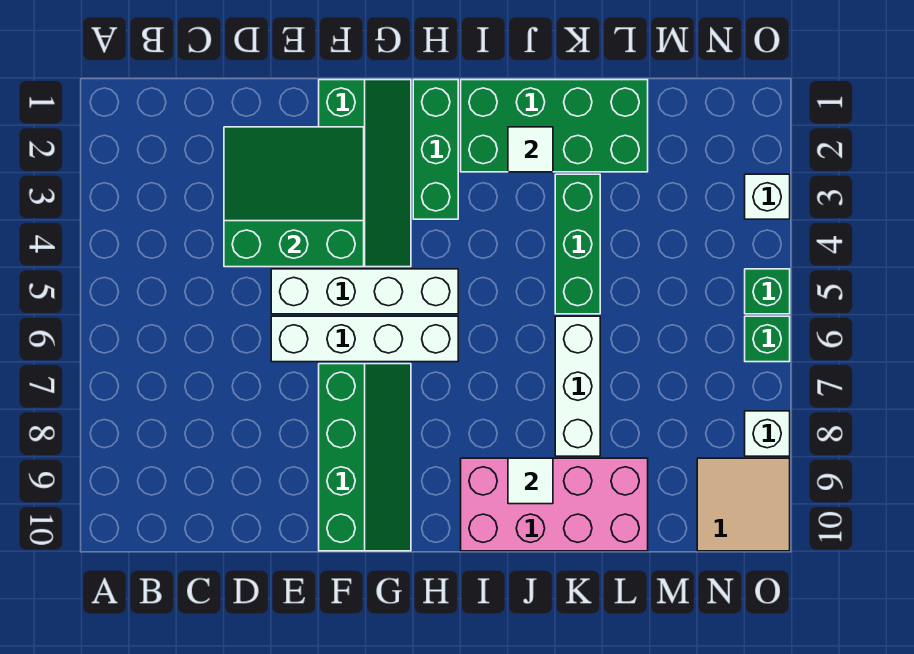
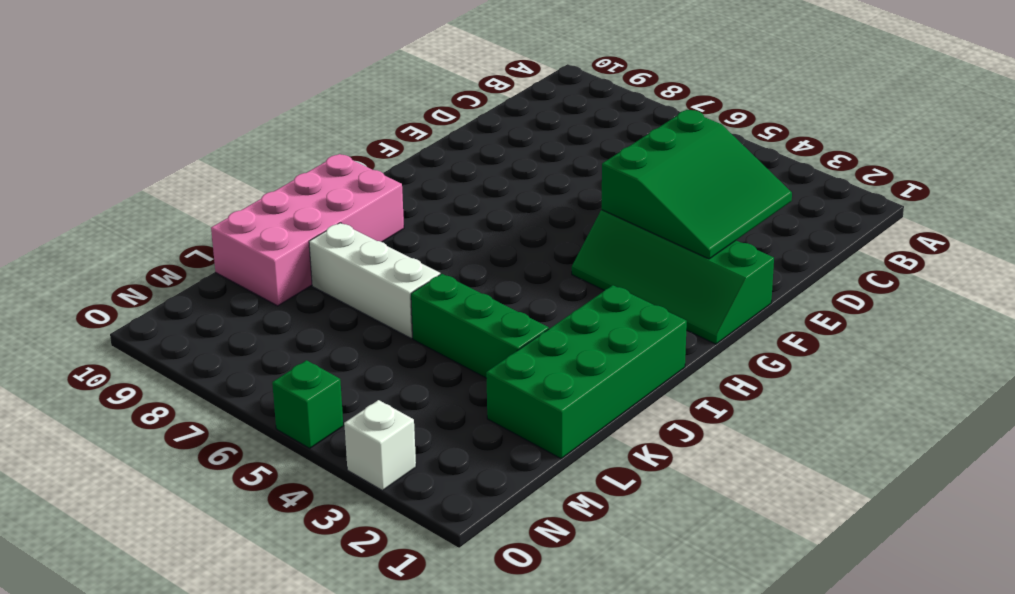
none -> white 1x4 brick [271,269,458,314]
none -> white 1x4 brick [271,316,458,362]
none -> green 2x4 slope [319,364,411,551]

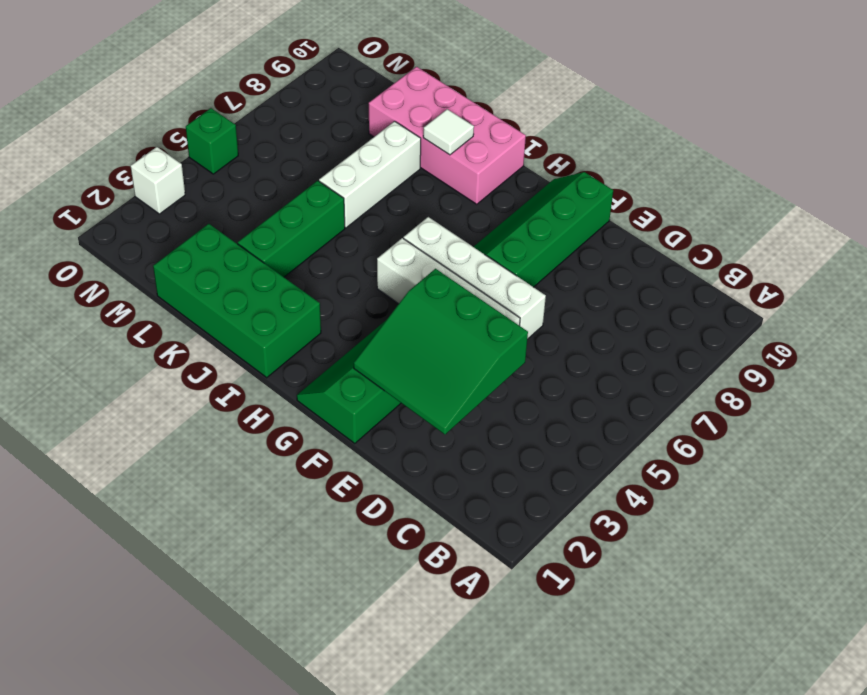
none -> green 1x3 brick [413,80,458,219]
none -> tan 2x2 tile [697,458,790,551]
none -> green 1x1 brick [745,316,790,362]

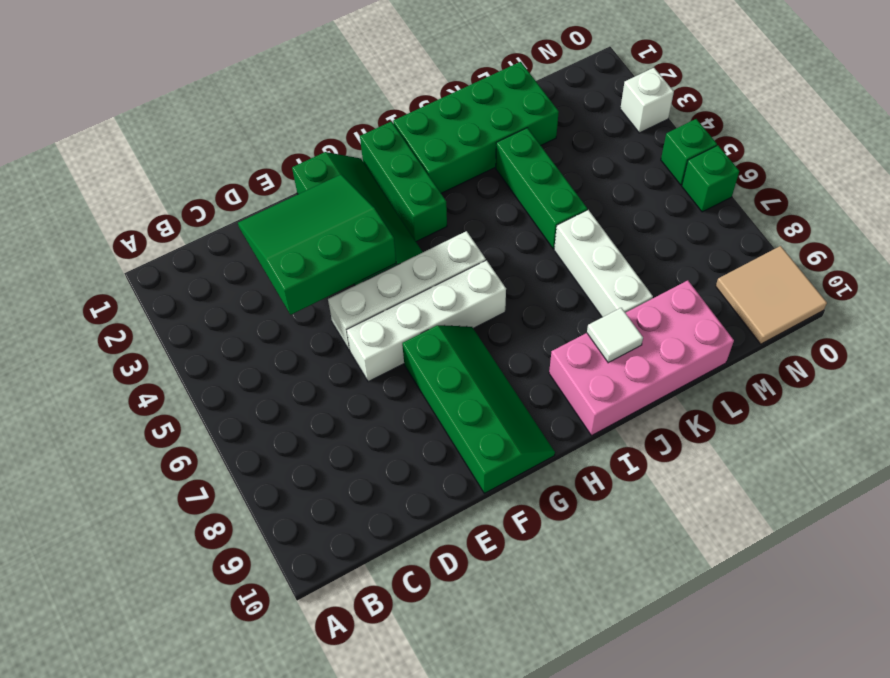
none -> white 1x1 brick [745,411,790,456]
none -> white 1x1 tile [508,127,553,172]

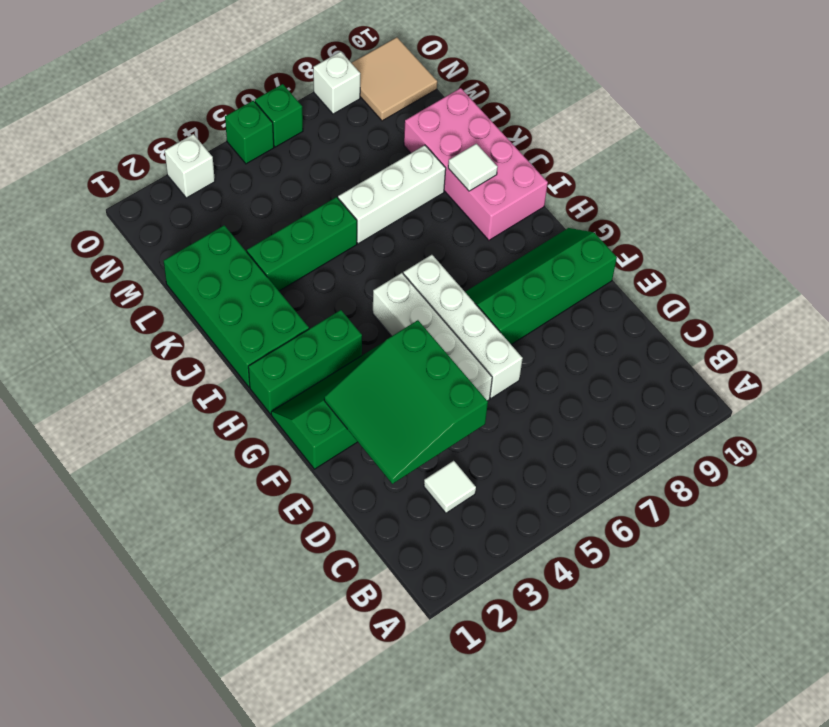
white 1x1 tile [424,461,476,513] -> white 1x1 tile moved to [508,127,553,172]

